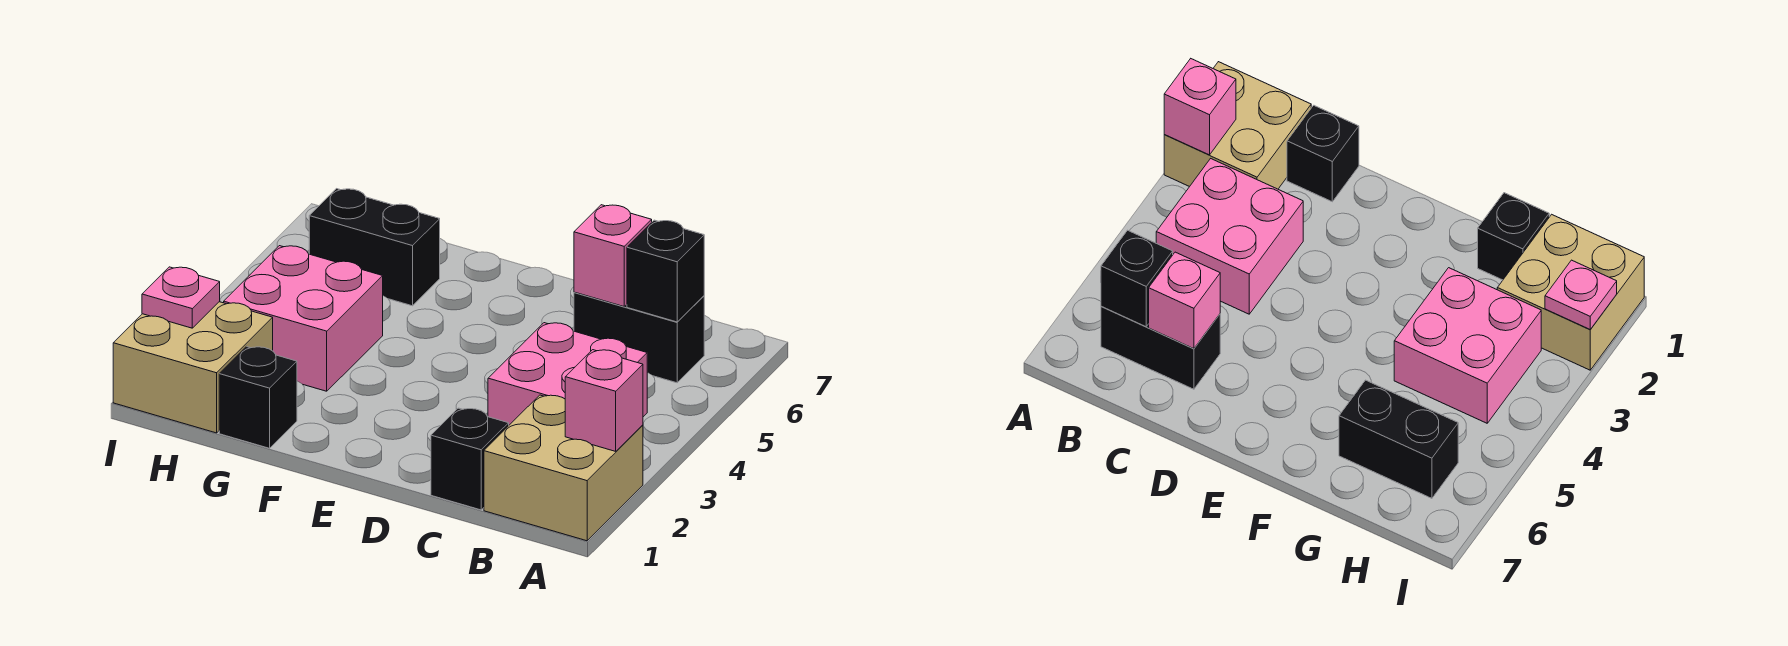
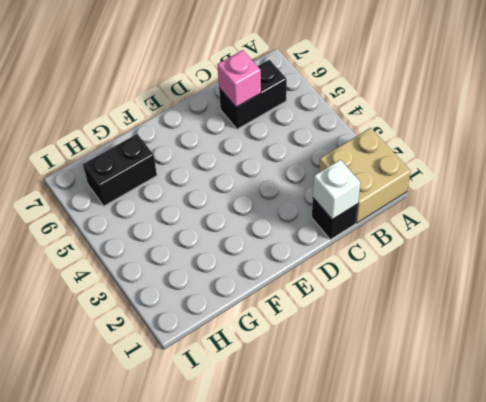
white 1x1 brick [313,160,360,220] -> none
none -> pink 2x2 brick [488,323,647,425]
none -> black 1x1 brick [219,347,297,448]
none -> pink 2x2 brick [224,246,383,391]

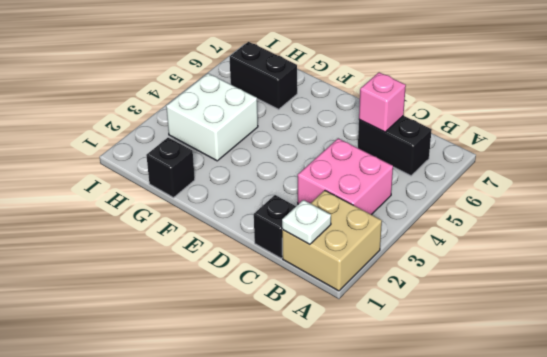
white 1x1 plate [282,200,331,245] -> none
white 2x2 brick [166,73,258,161] -> pink 2x2 brick [224,246,383,391]
none -> tan 2x2 brick [113,302,273,433]
none -> pink 1x1 brick [565,350,643,451]
none -> black 1x1 brick [627,220,704,322]

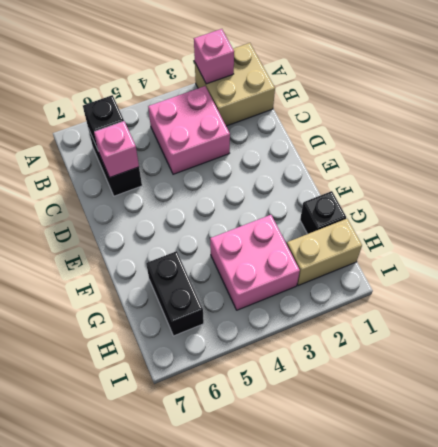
tan 1x2 brick [287,219,362,286] -> tan 2x2 brick [113,302,273,433]
none -> black 1x1 brick [431,408,509,510]
none -> pink 1x1 plate [142,267,220,328]

